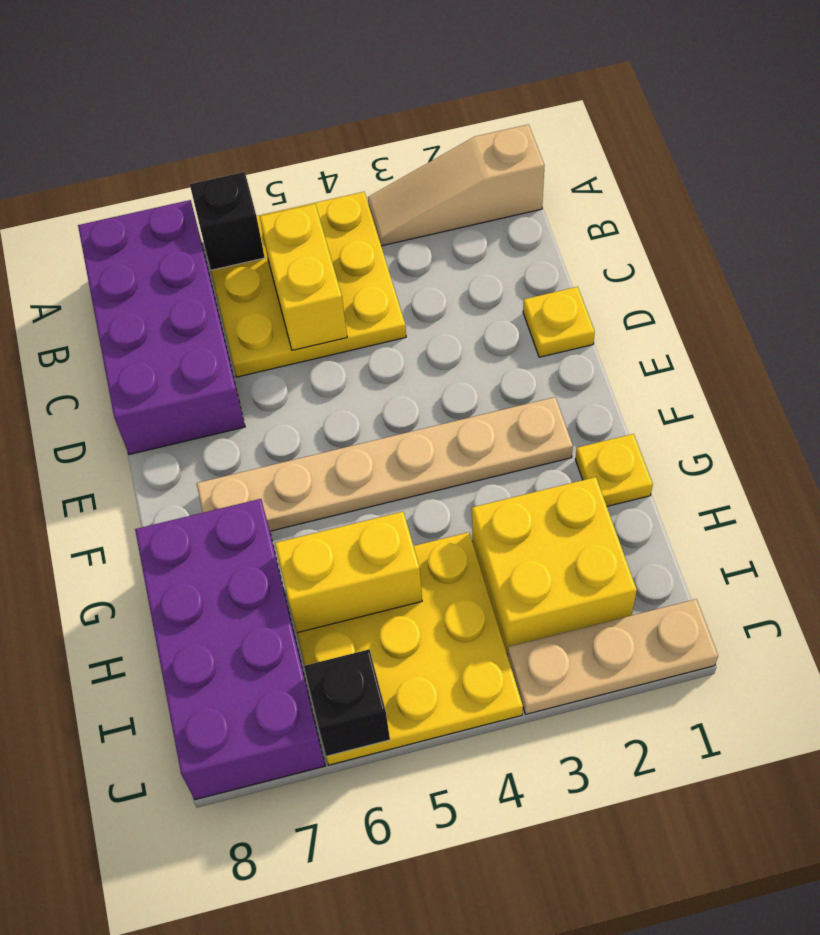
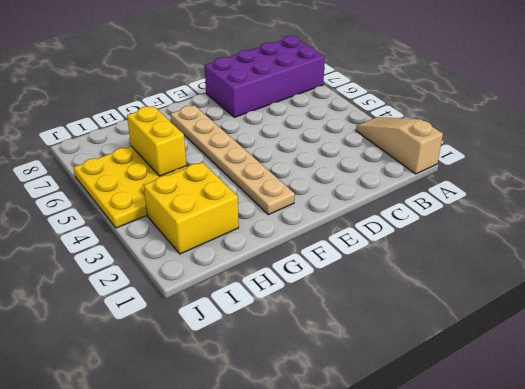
none -> yellow 3x3 plate [211,192,406,377]
none -> yellow 1x1 plate [523,287,595,357]
none -> yellow 1x1 plate [575,434,653,506]

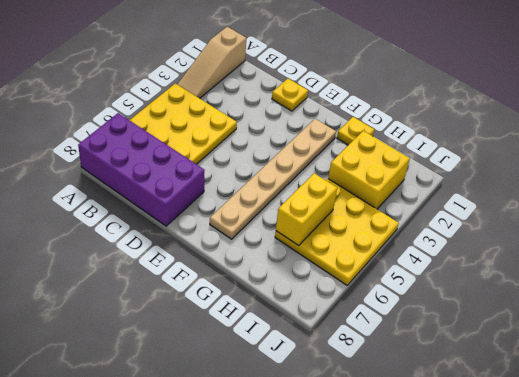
none -> purple 2x4 brick [135,499,325,800]
none -> tan 1x3 plate [508,599,718,714]
none -> black 1x1 brick [190,172,265,270]

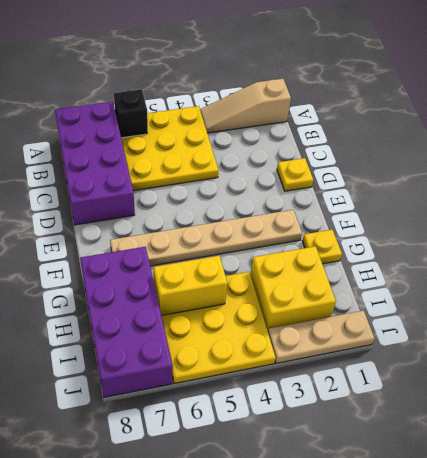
none -> yellow 1x2 brick [260,204,347,350]
none -> black 1x1 brick [304,649,390,756]

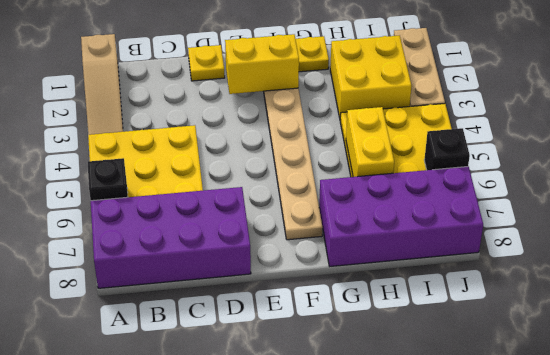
yellow 1x2 brick [225,34,299,94] -> yellow 1x2 brick moved to [260,204,347,350]

